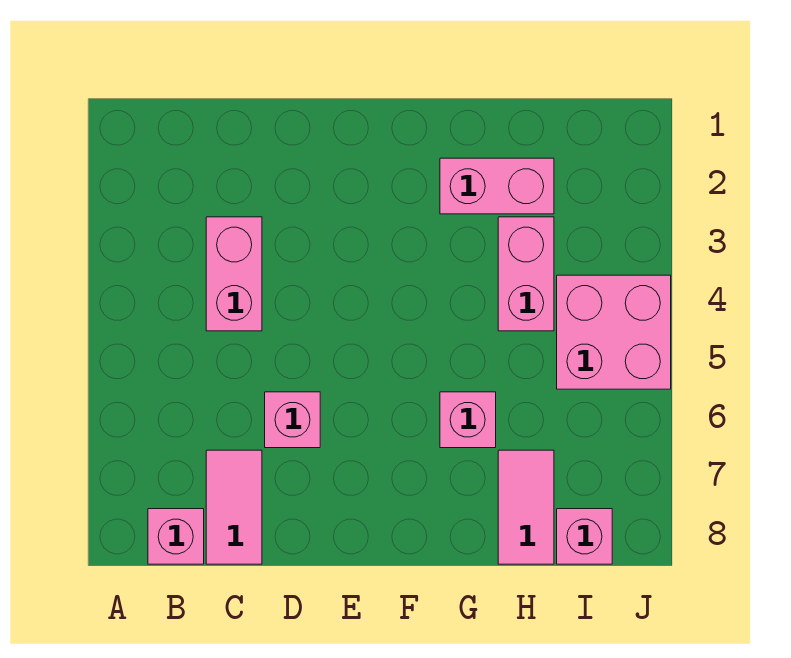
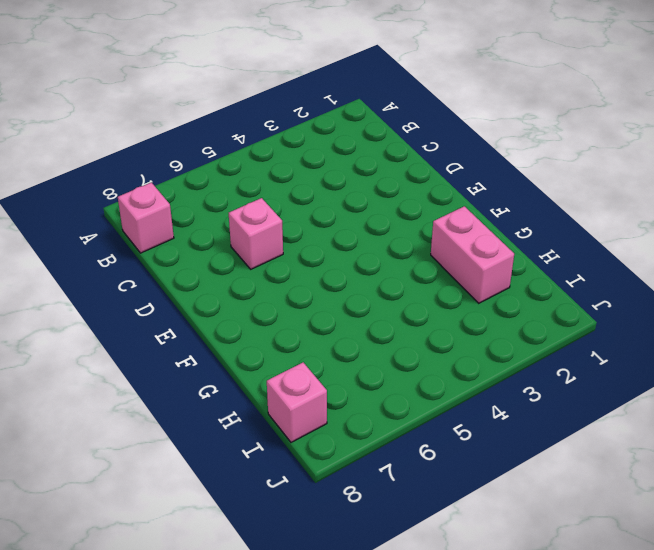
none -> pink 1x2 brick [206,217,262,331]
none -> pink 1x2 tile [206,450,262,564]

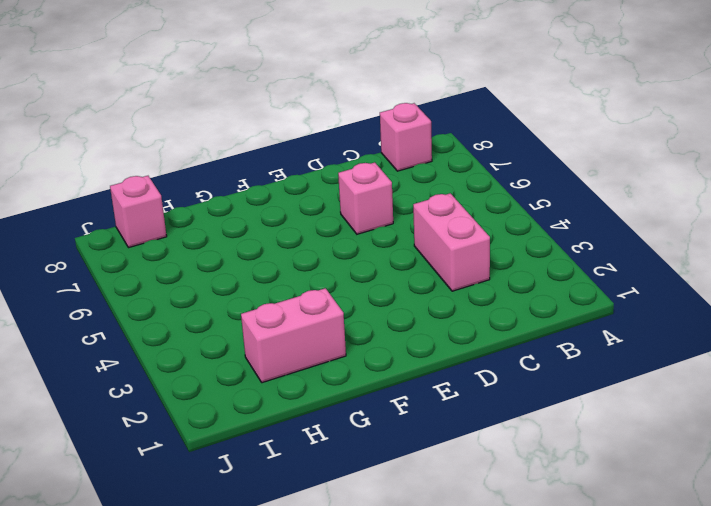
none -> pink 1x2 tile [206,450,262,564]
none -> pink 1x1 brick [440,392,496,448]

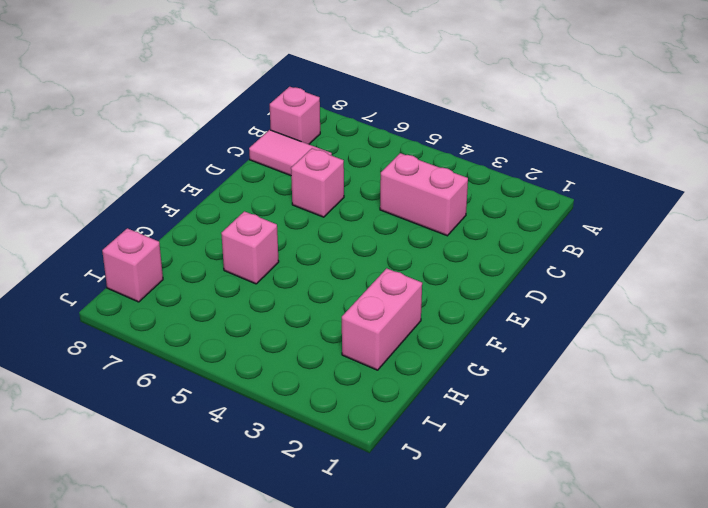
none -> pink 1x2 brick [498,217,554,331]
none -> pink 1x2 tile [498,450,554,564]

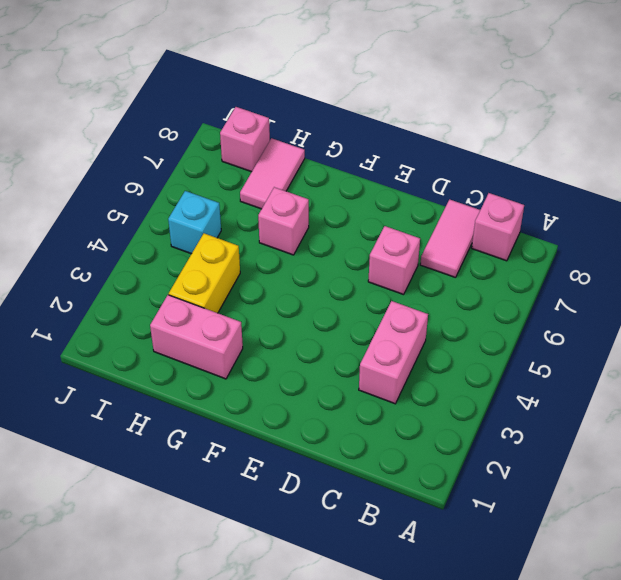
yellow 1x2 brick [169,233,240,313] -> pink 1x2 brick [498,217,554,331]
cyan 1x1 brick [168,191,221,254] -> pink 2x2 brick [557,275,671,389]

